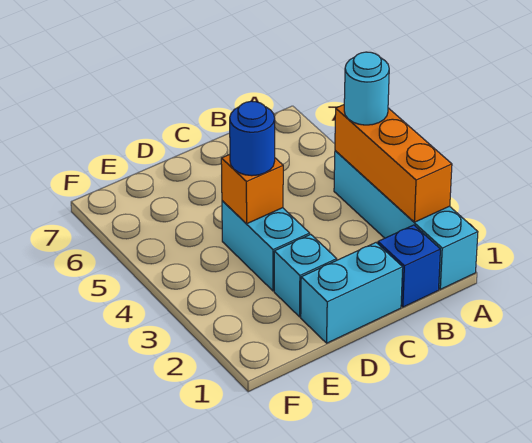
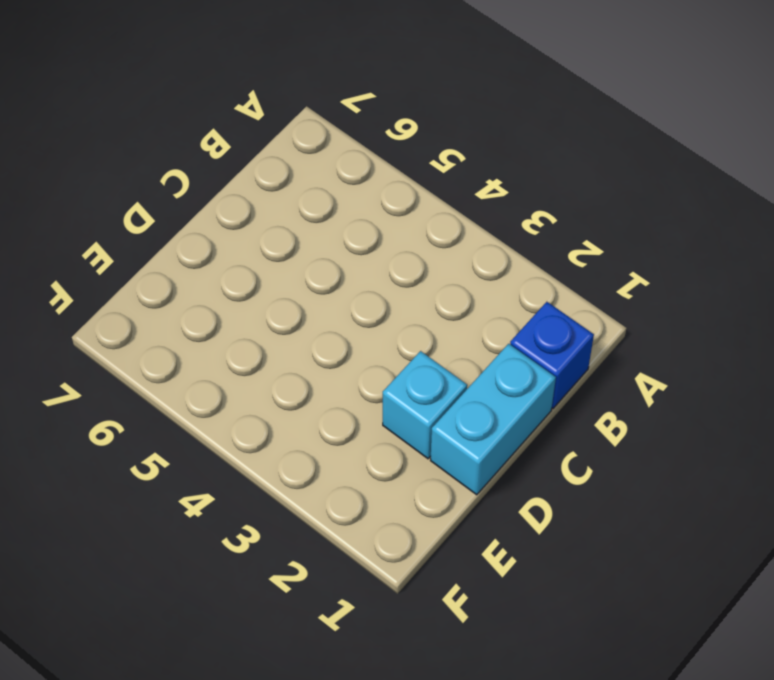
none -> cyan 1x4 brick [334,151,478,289]
none -> cyan 1x2 brick [222,201,310,291]

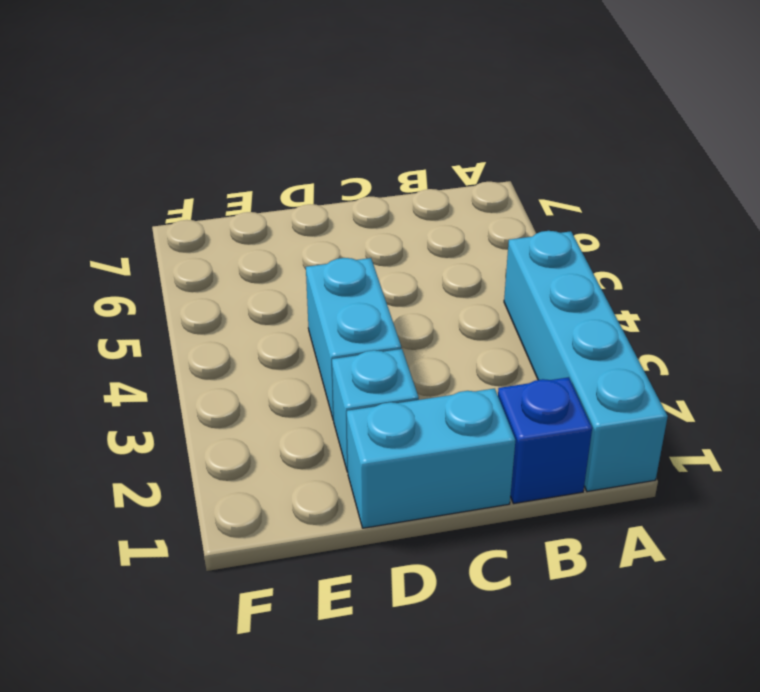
none -> orange 1x3 brick [335,105,452,222]
none -> orange 1x1 brick [221,154,283,224]

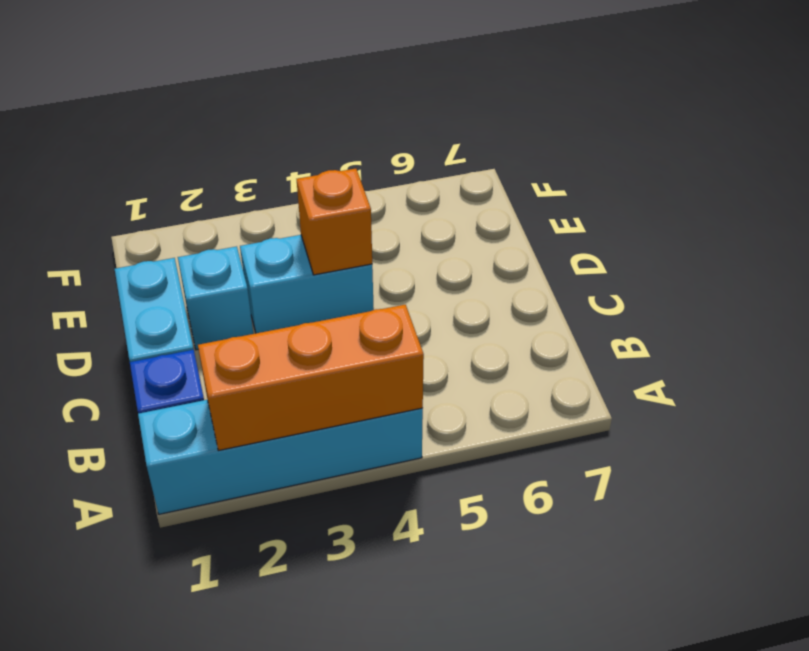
none -> cyan 1x1 round brick [344,52,389,125]
none -> blue 1x1 round brick [230,101,275,176]

